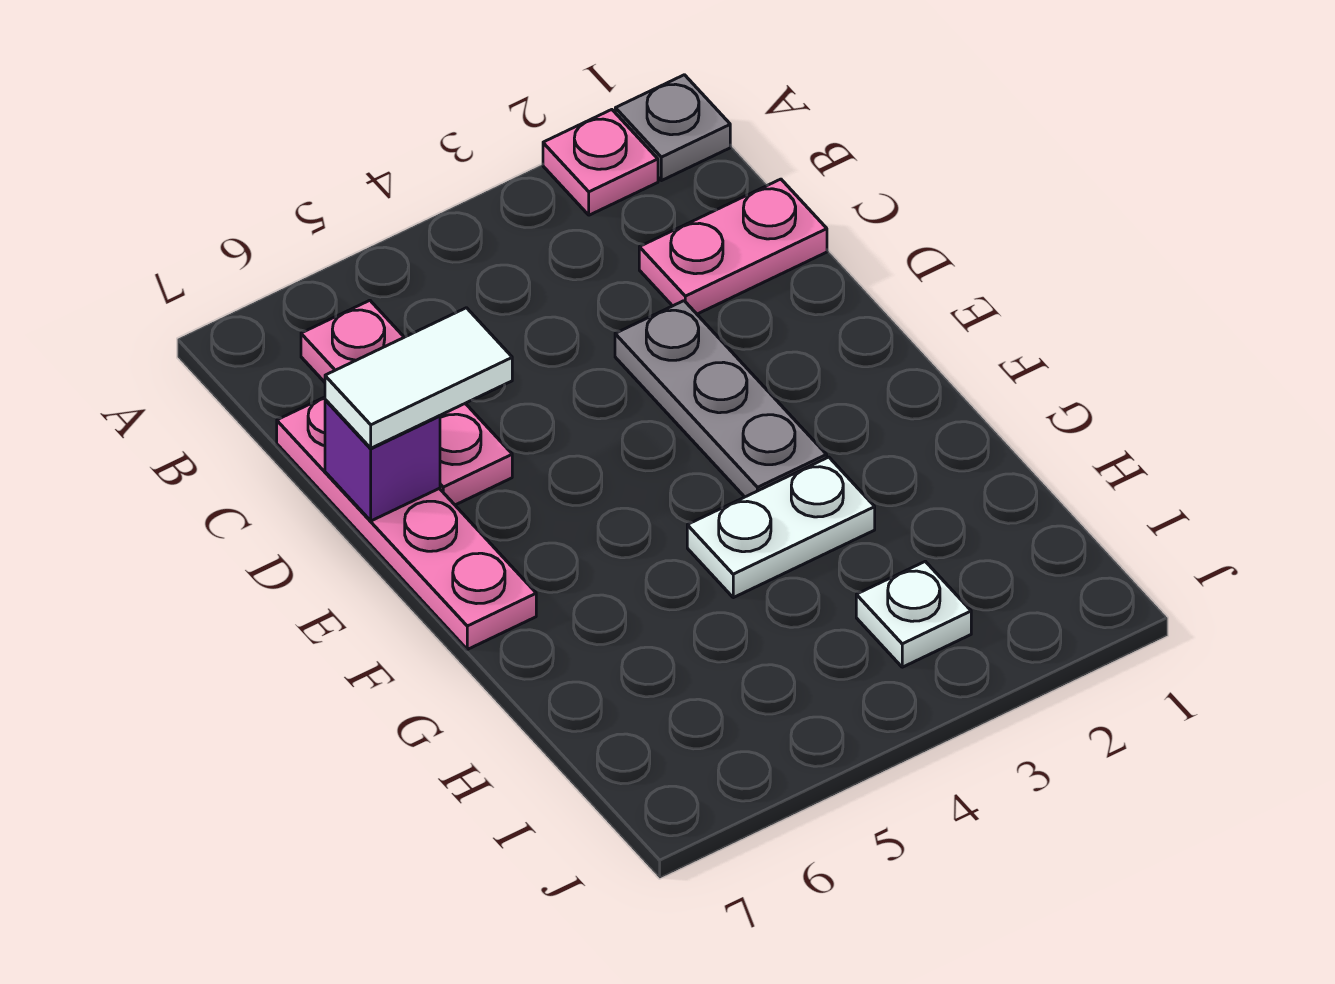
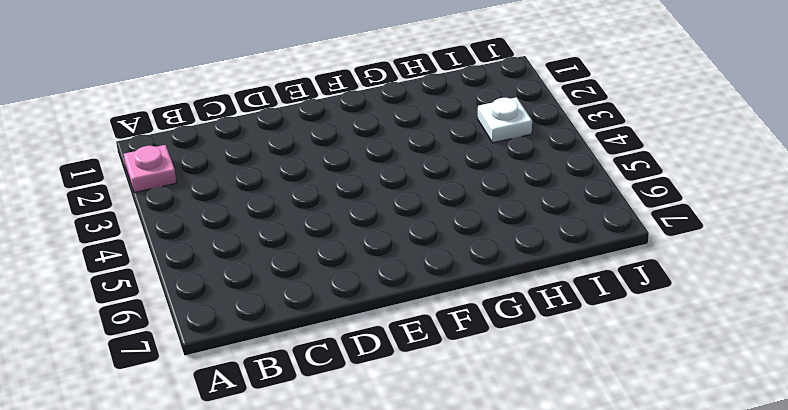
none -> grey 1x1 plate [615,75,730,181]
none -> pink 1x3 plate [301,300,512,505]

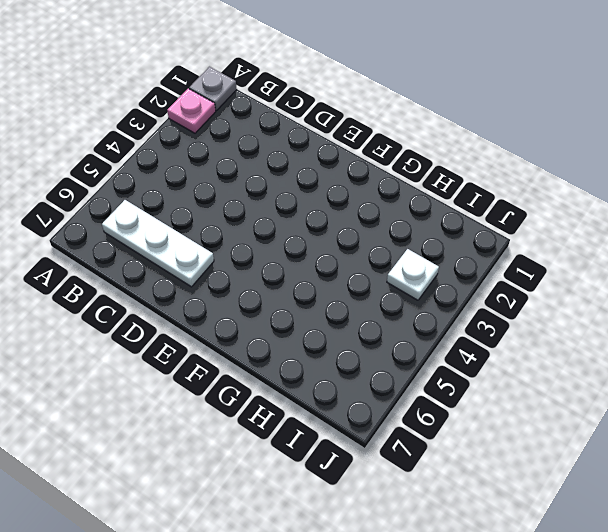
white 1x3 plate [102,200,214,287] -> pink 1x3 plate [301,300,512,505]
none -> pink 1x2 plate [639,179,827,314]
none -> pink 1x4 plate [277,397,536,649]

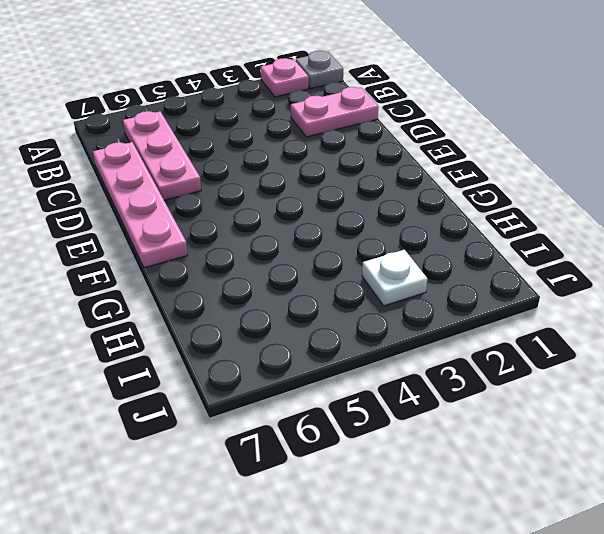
none -> grey 1x3 plate [615,301,827,497]
none -> white 1x2 plate [687,457,875,598]

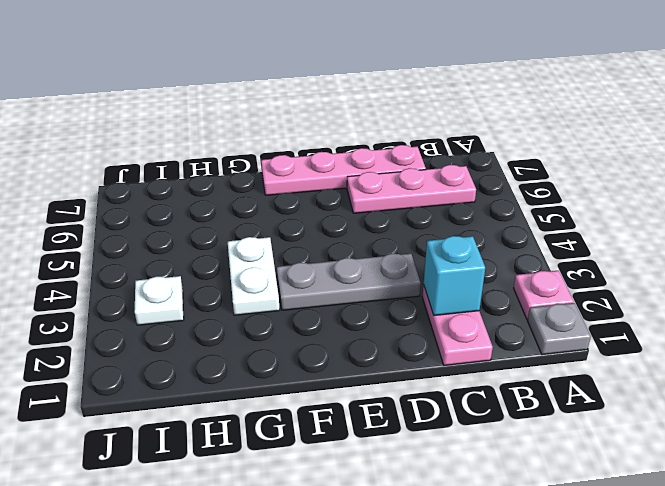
cyan 1x1 brick [424,236,485,315] -> none
none -> purple 1x1 brick [325,400,440,521]
none -> white 1x2 tile [325,308,512,448]

